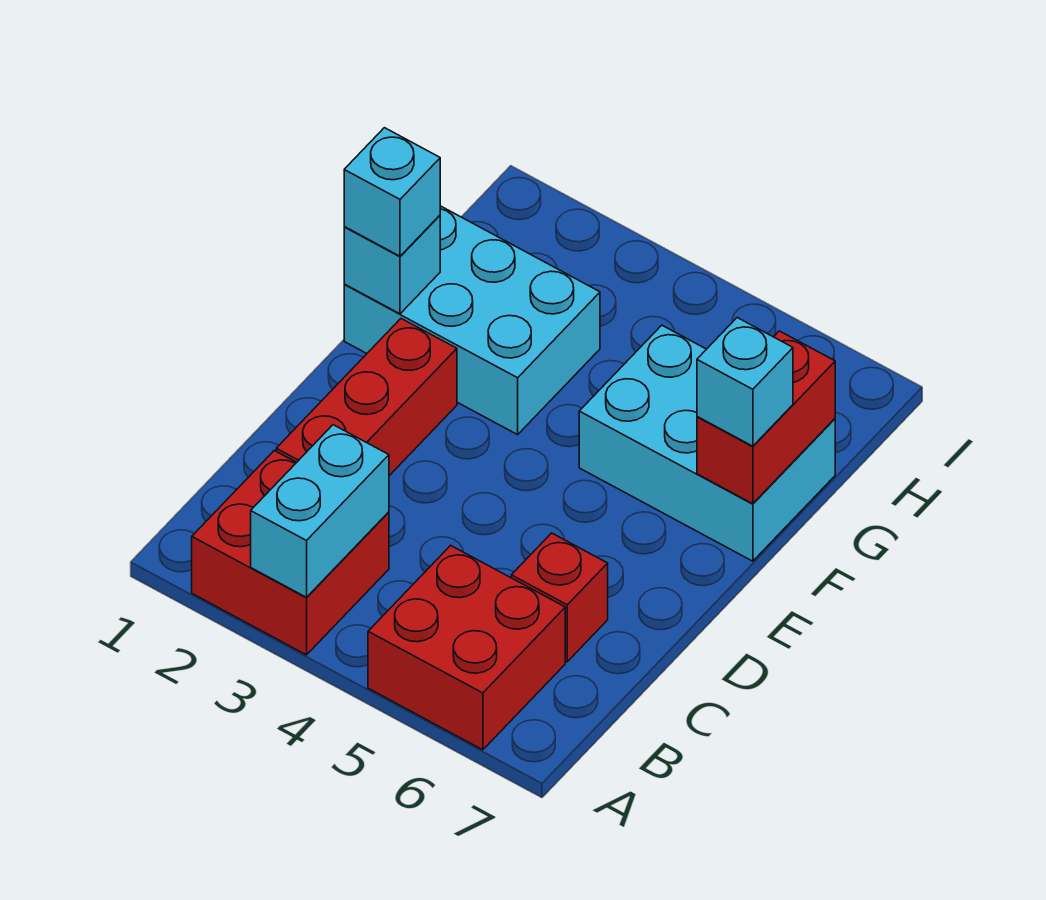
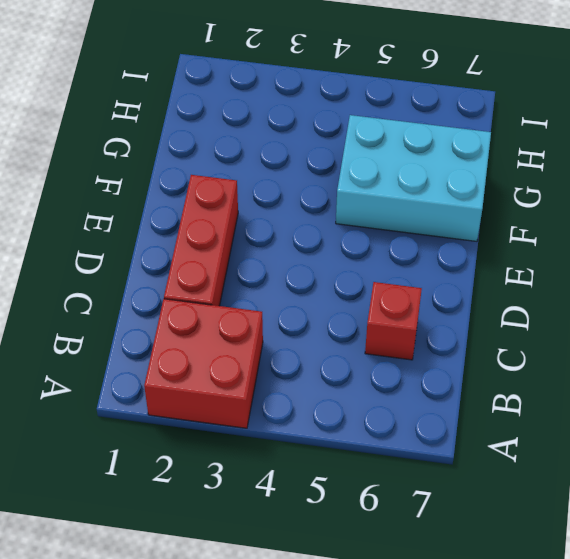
none -> red 2x2 brick [368,545,565,750]
none -> cyan 2x3 brick [344,206,600,435]

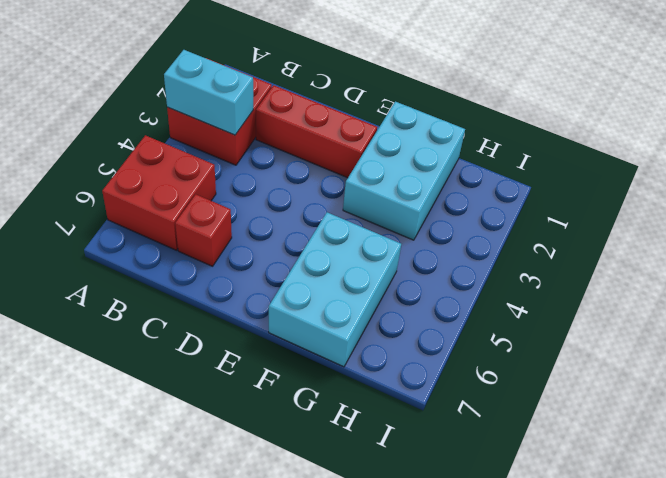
none -> cyan 1x1 brick [344,215,440,314]
none -> red 1x2 brick [697,331,835,504]

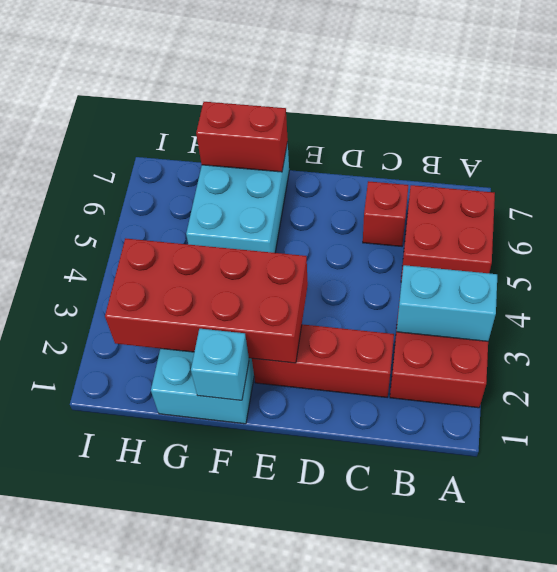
red 2x4 brick [105,238,308,363] -> none
none -> cyan 1x1 brick [344,128,440,256]
none -> cyan 1x1 brick [697,318,793,446]

